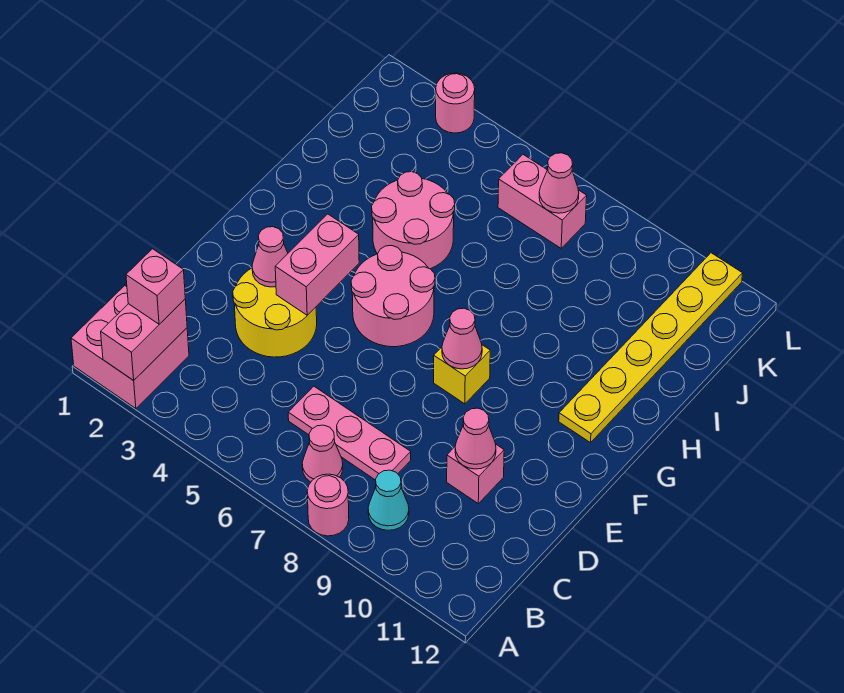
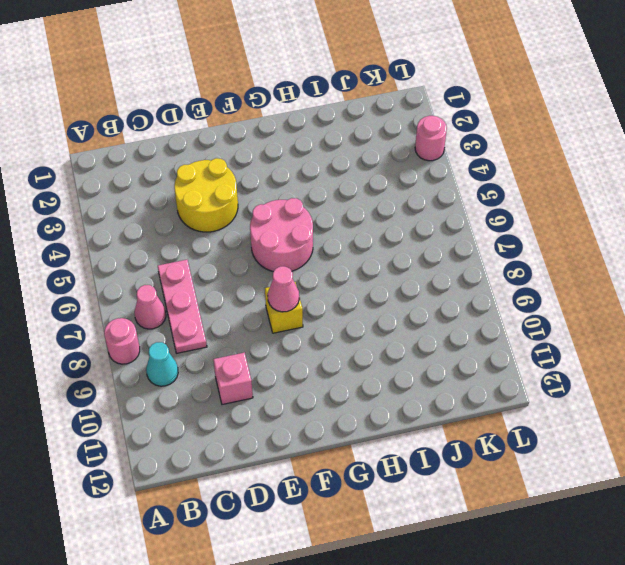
none -> pink 2x2 brick [71,286,189,409]
none -> yellow 1x6 plate [559,253,743,443]
none -> pink 2x2 round brick [372,172,455,269]

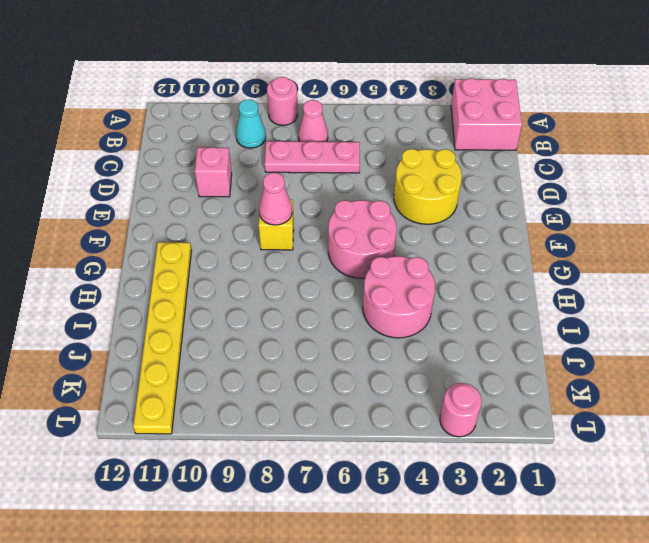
none -> pink 1x2 brick [498,155,587,248]
none -> pink 1x2 brick [101,299,187,380]
none -> pink 1x1 cone [455,408,496,469]

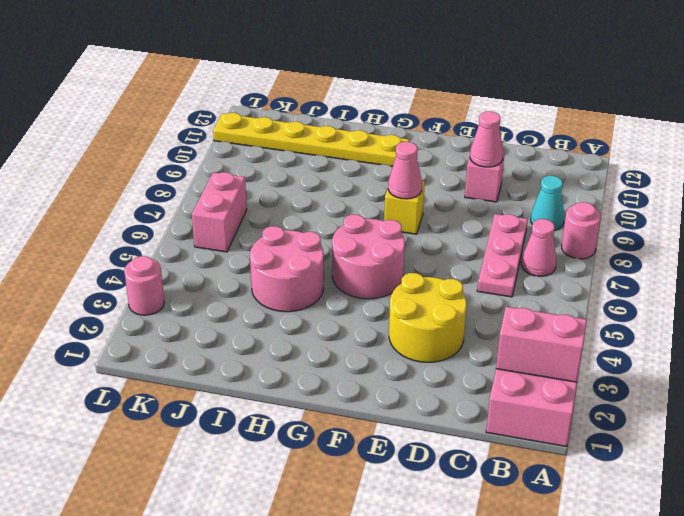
none -> pink 1x1 cone [252,227,288,287]
none -> pink 1x2 brick [275,214,359,315]
none -> pink 1x1 cone [539,153,579,213]

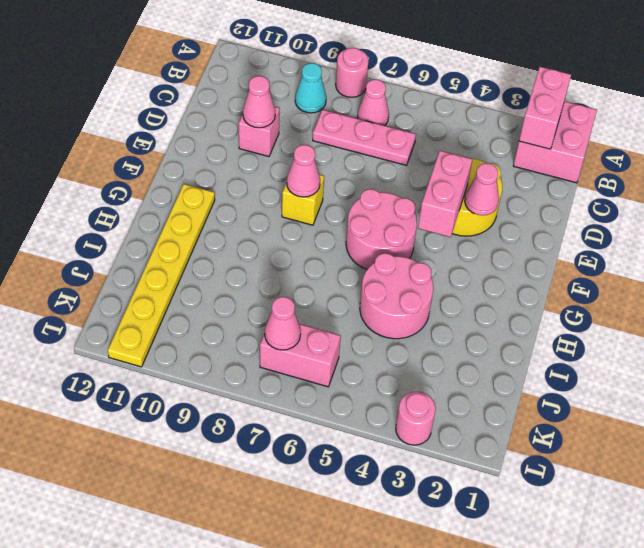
none -> pink 1x1 brick [126,249,185,324]

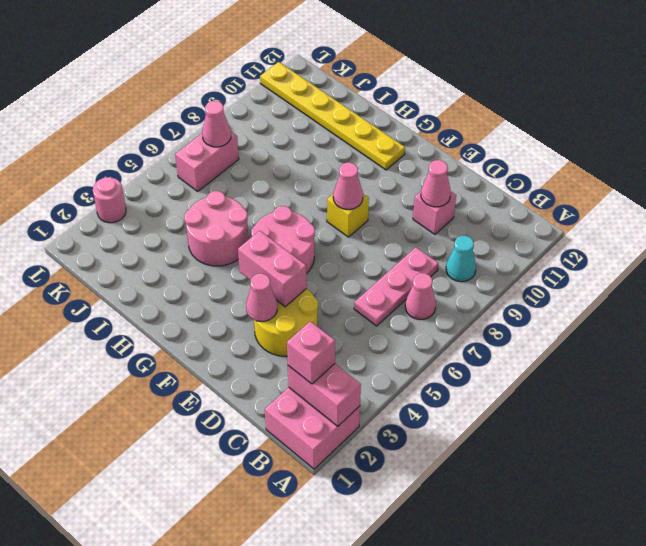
none -> pink 1x1 round brick [307,474,349,536]

